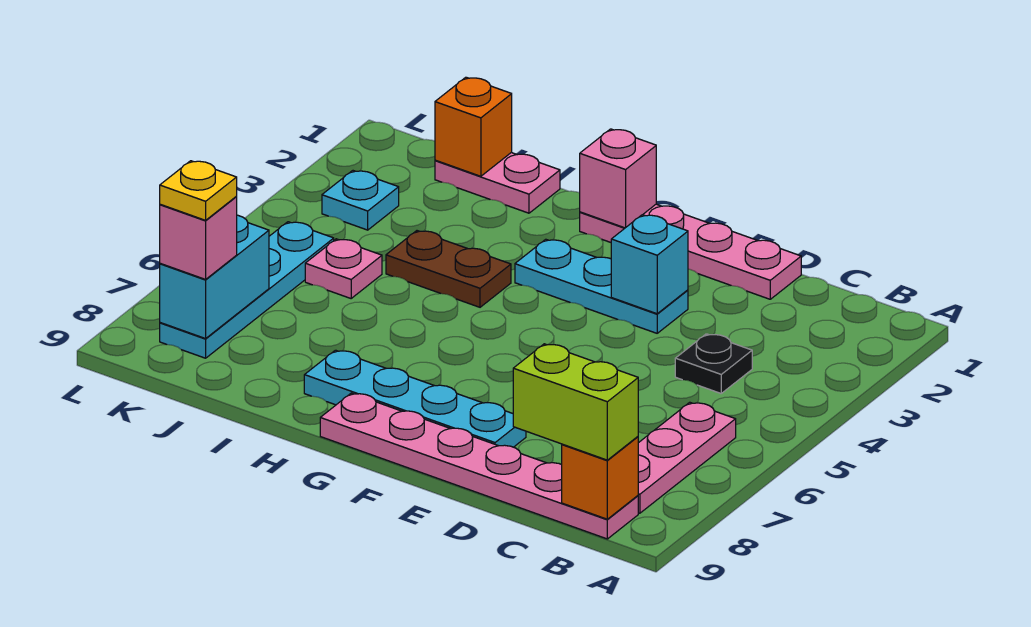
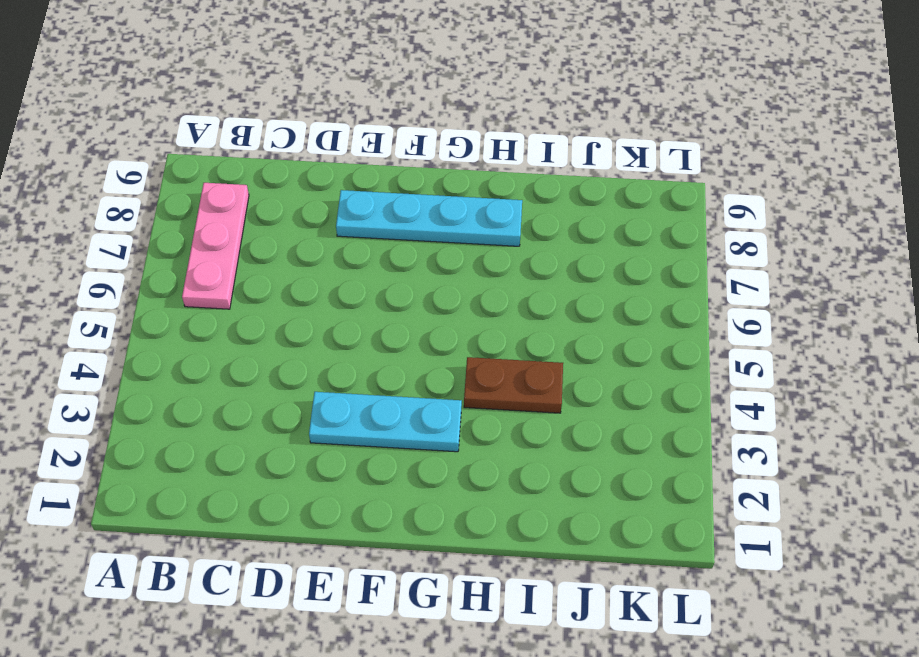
none -> pink 1x6 plate [320,393,638,539]
none -> black 1x1 plate [675,334,752,393]
none -> pink 1x4 plate [580,204,801,299]

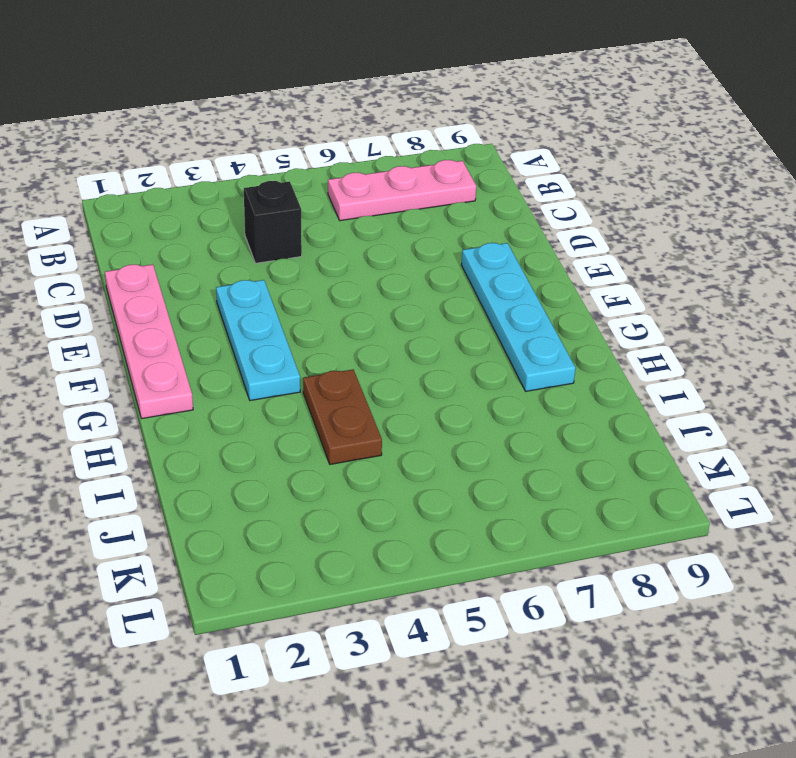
black 1x1 brick [244,181,302,263] -> black 1x1 plate [675,334,752,393]
none -> pink 1x6 plate [320,393,638,539]
none -> pink 1x2 plate [435,153,560,213]
none -> pink 1x1 plate [305,239,382,298]

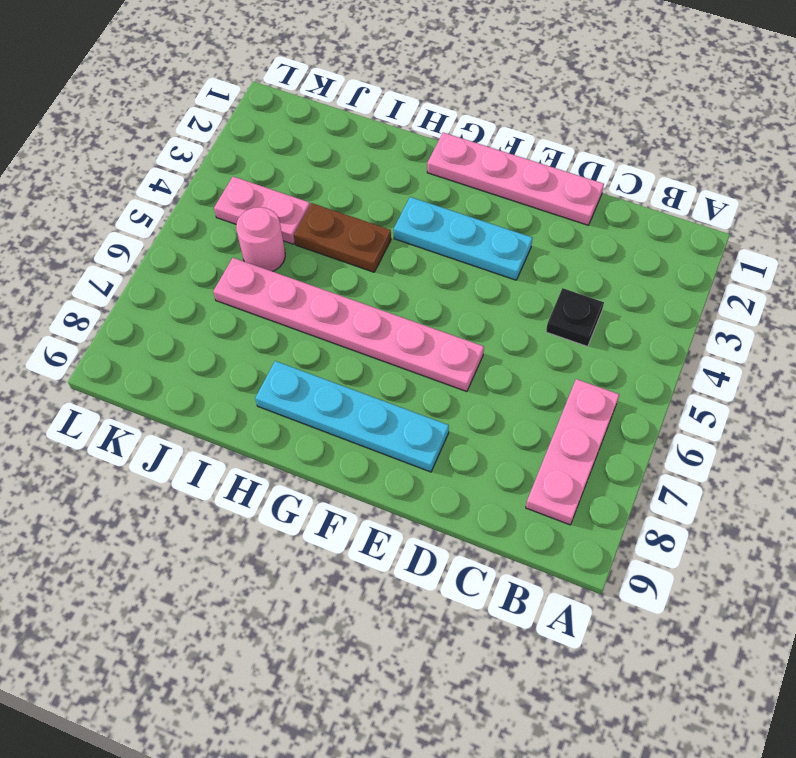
pink 1x6 plate [213,258,484,392] -> pink 1x6 plate moved to [320,393,638,539]
pink 1x2 plate [214,177,310,244] -> pink 1x2 plate moved to [435,153,560,213]
pink 1x1 round brick [236,207,285,271] -> pink 1x1 plate [305,239,382,298]
none -> cyan 1x1 plate [322,171,399,230]
none -> cyan 1x4 plate [160,222,334,358]
none -> orange 1x1 brick [562,437,638,519]

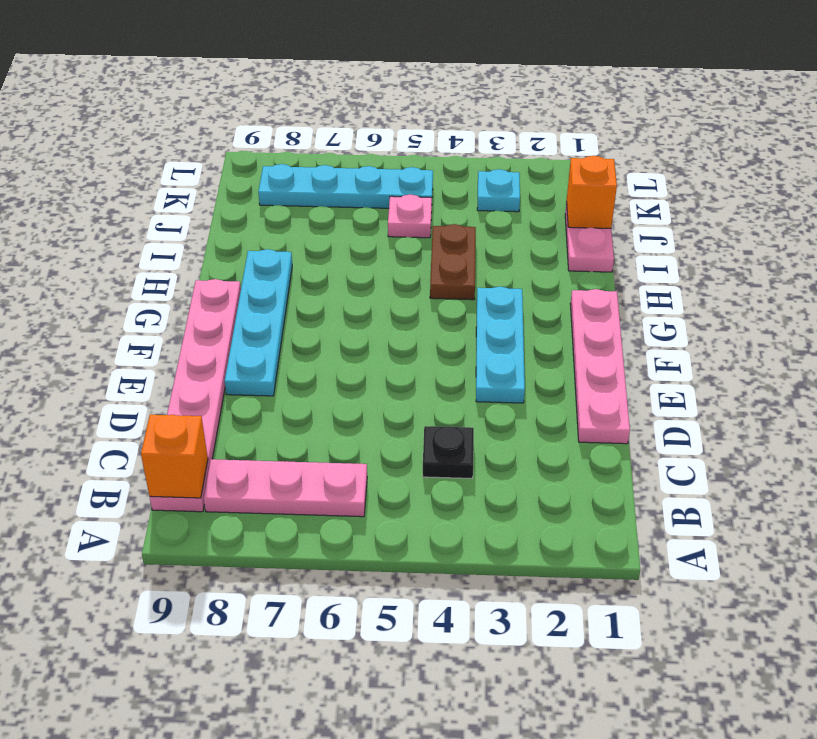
none -> cyan 1x1 brick [611,215,688,314]
none -> pink 1x1 brick [580,129,656,228]
none -> cyan 1x2 brick [160,215,269,339]

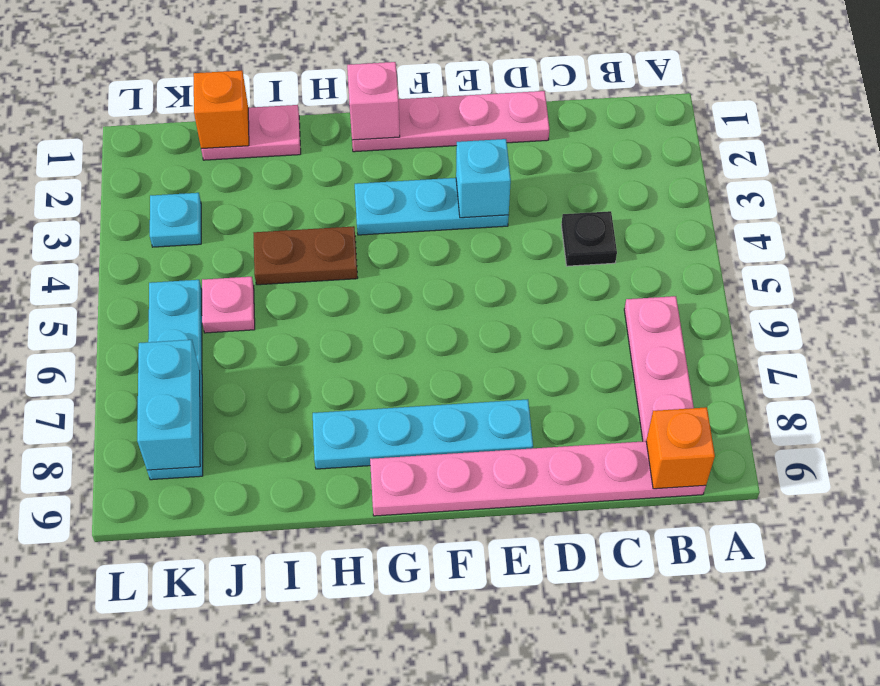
none -> lime 1x2 brick [513,344,638,460]
none -> pink 1x1 brick [160,197,237,279]
none -> yellow 1x1 plate [160,161,237,220]

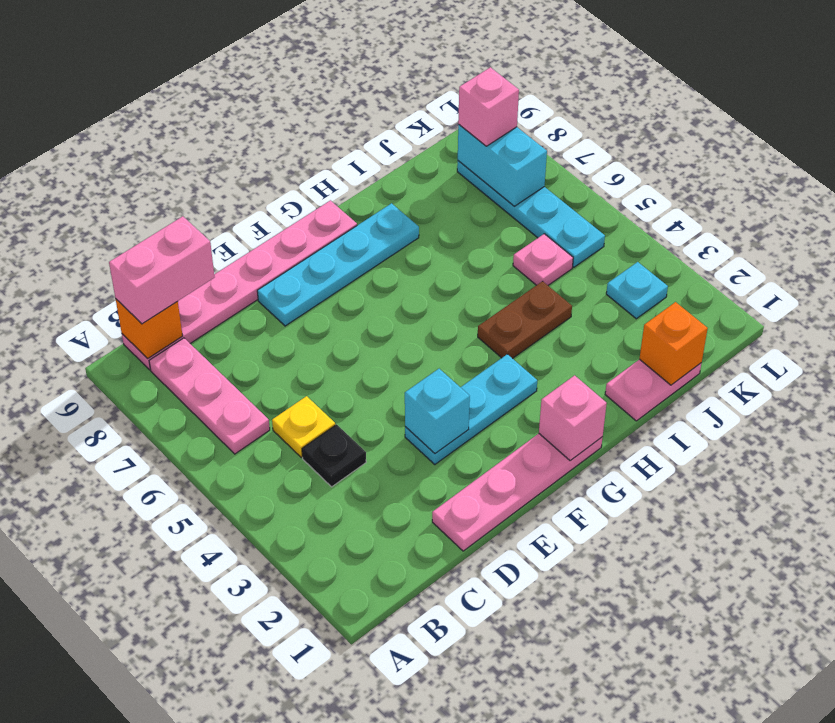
pink 1x2 brick [109,216,215,324] -> lime 1x2 brick [513,344,638,460]
yellow 1x1 plate [272,396,335,457] -> yellow 1x1 plate moved to [160,161,237,220]

